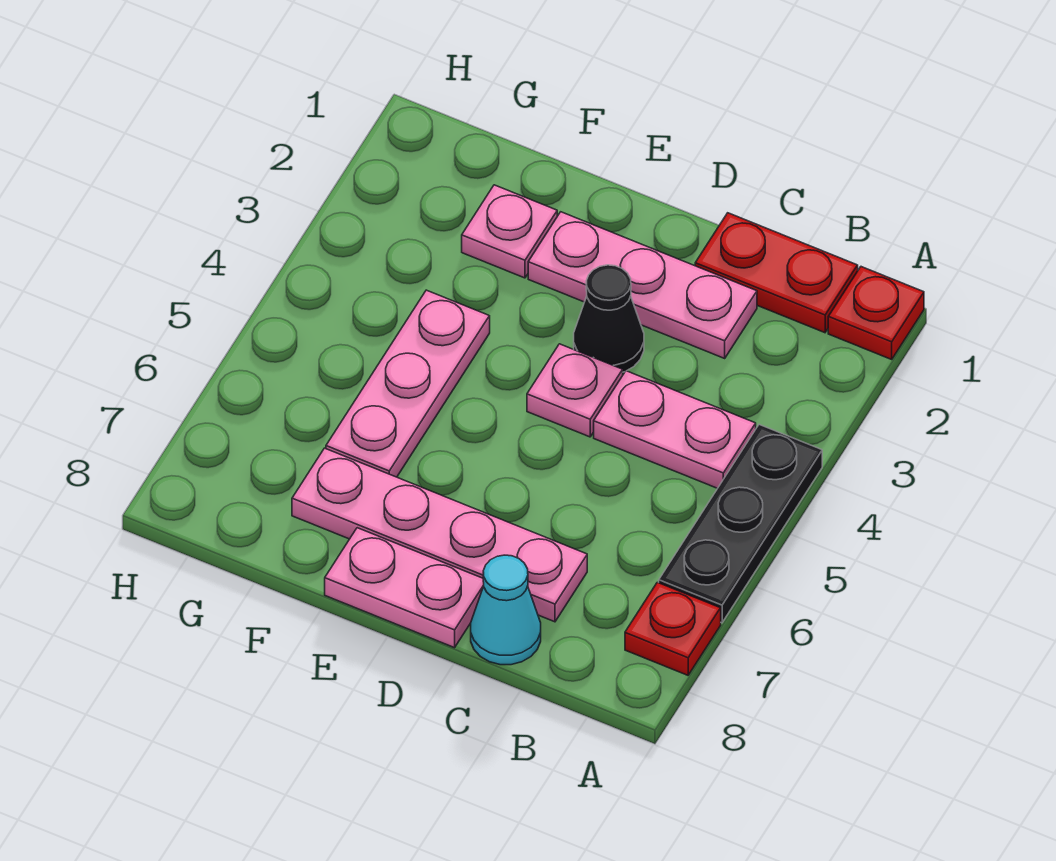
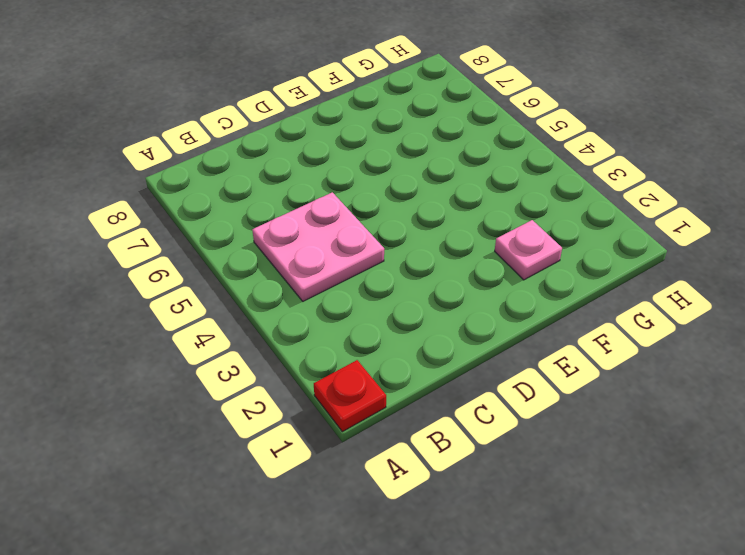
pink 2x2 plate [252,192,384,301] -> pink 1x2 plate [594,371,756,488]
none -> black 1x3 plate [659,425,822,623]
none -> red 1x1 plate [625,582,721,675]
none -> red 1x2 plate [695,213,858,333]

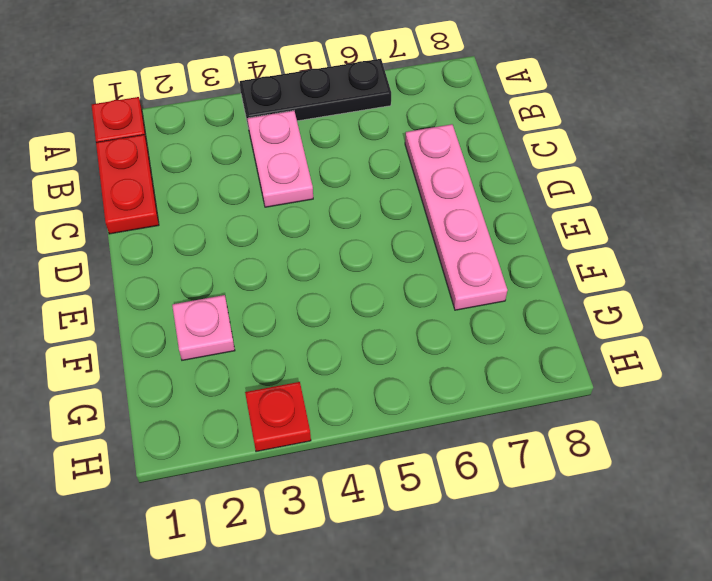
red 1x1 plate [245,382,311,452] -> red 1x1 plate moved to [625,582,721,675]
none -> pink 1x3 plate [528,212,757,358]
none -> cyan 1x1 cone [471,555,541,665]
none -> black 1x1 cone [574,265,644,372]

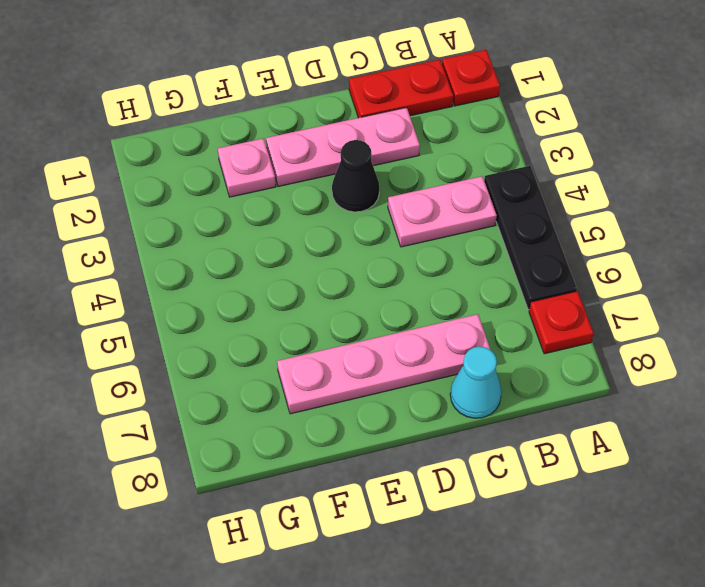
none -> pink 1x1 plate [527,344,623,437]
none -> pink 1x2 plate [325,528,484,648]
none -> pink 1x3 plate [326,290,490,477]

